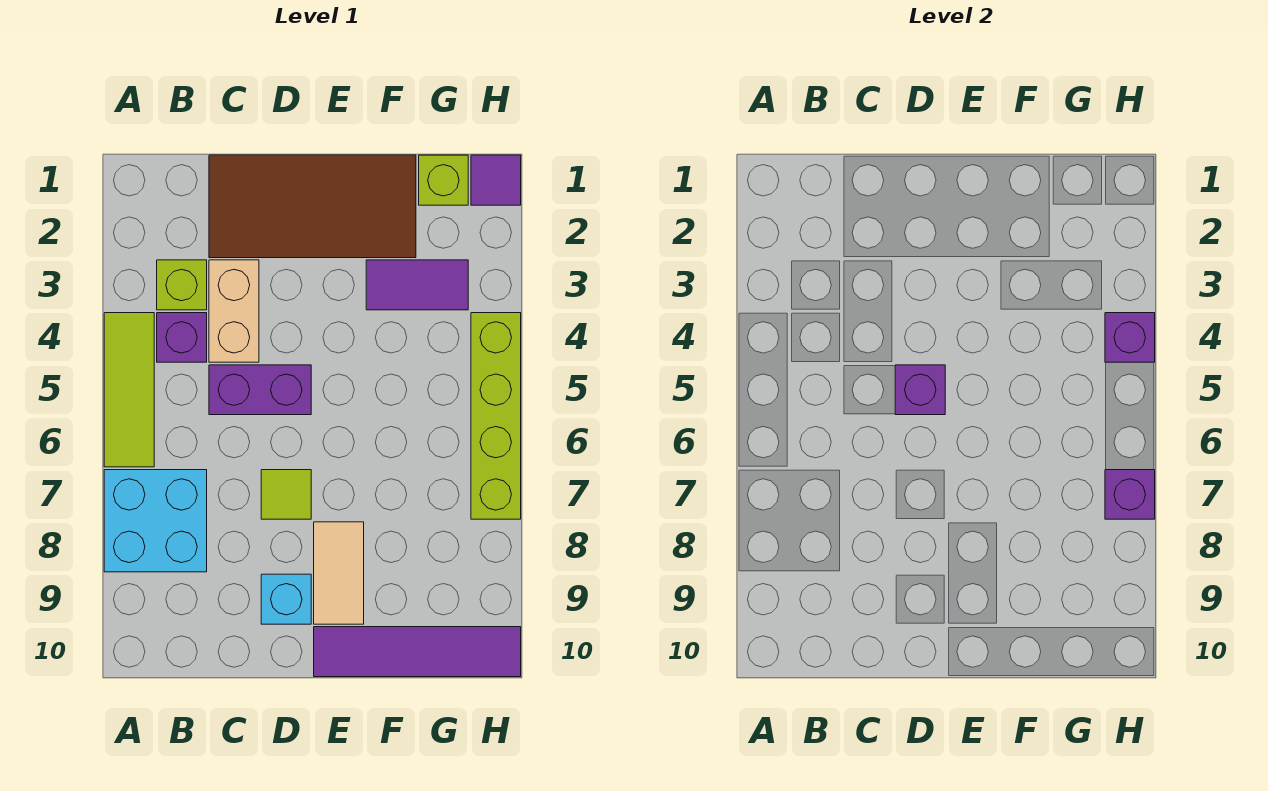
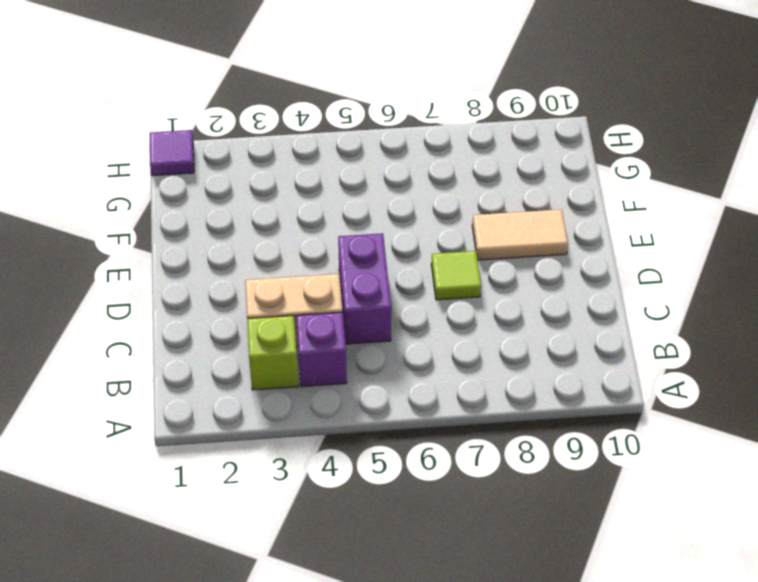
none -> lime 1x3 tile [104,313,154,467]
none -> cyan 2x2 brick [104,470,207,572]
none -> brown 2x4 tile [209,155,416,258]

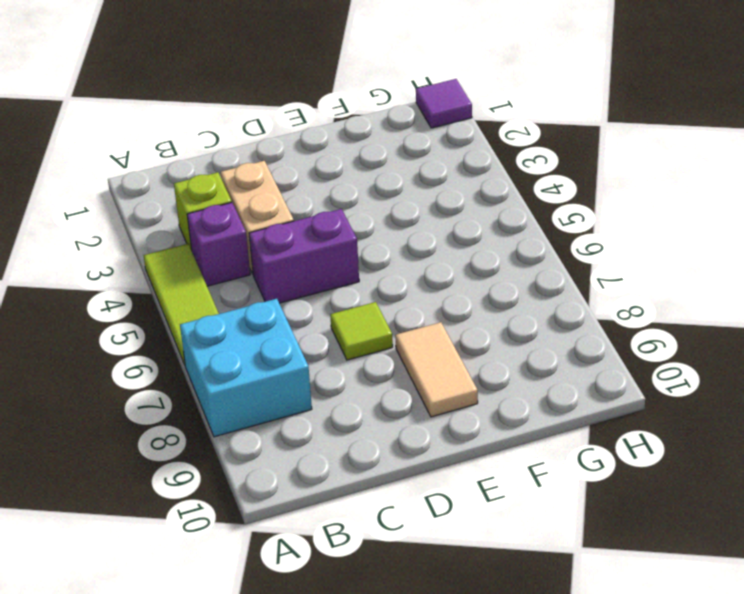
none -> brown 2x4 tile [209,155,416,258]
none -> cyan 1x1 brick [261,574,311,624]
none -> purple 1x4 tile [314,627,521,677]

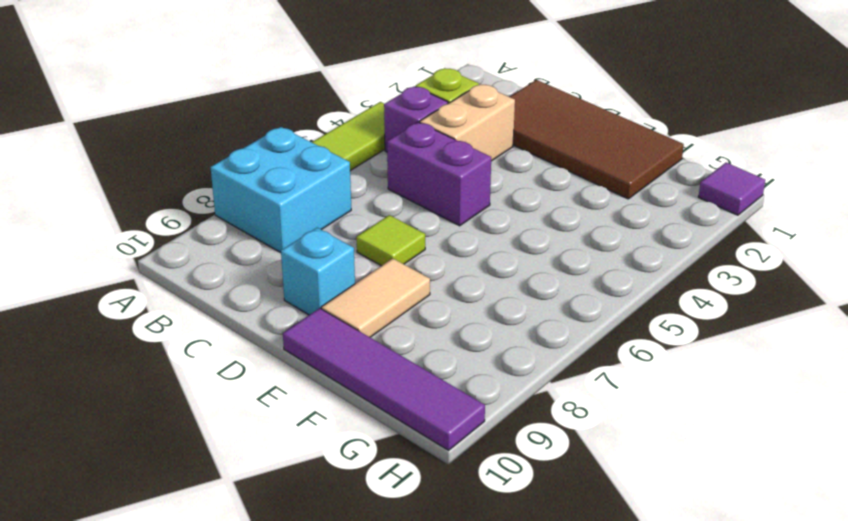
none -> purple 1x2 tile [366,260,468,310]
none -> lime 1x1 brick [419,155,468,205]
none -> lime 1x4 brick [471,313,521,519]

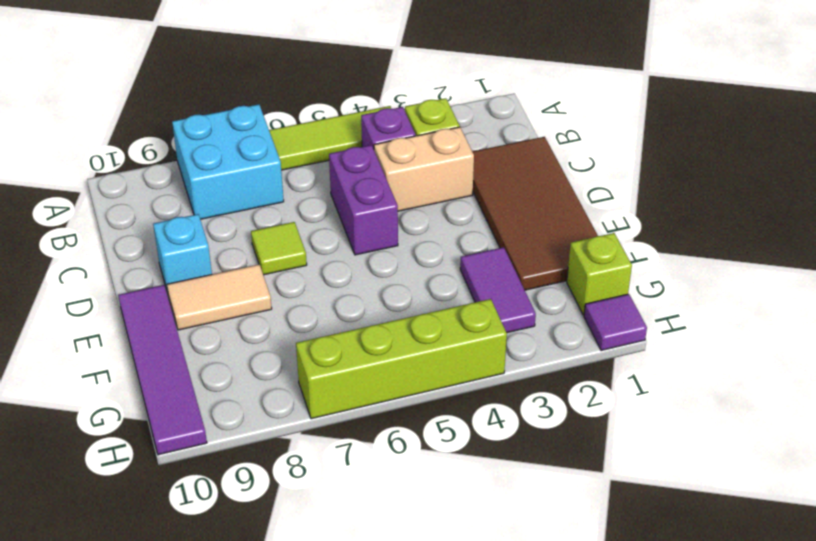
none -> purple 1x1 brick [895,365,945,415]
none -> purple 1x1 brick [1105,313,1155,362]
none -> purple 1x1 brick [1105,470,1155,519]

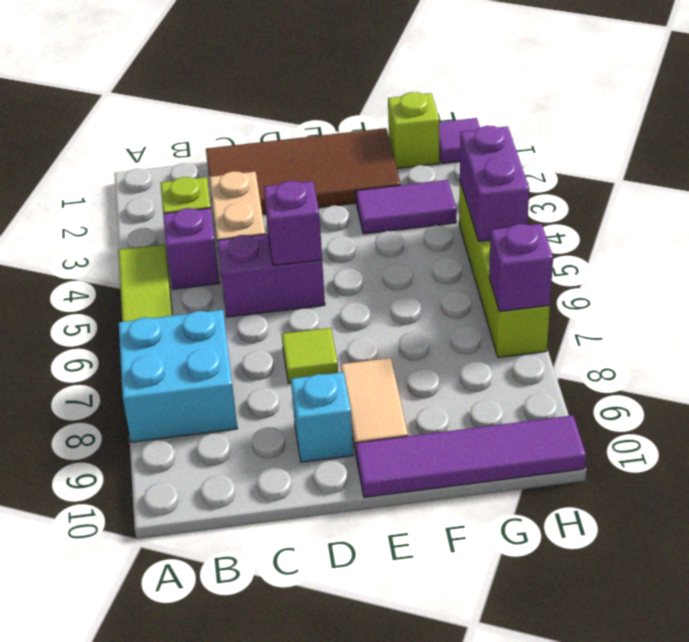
purple 1x2 brick [460,126,529,241] -> purple 1x1 brick [1105,313,1155,362]

